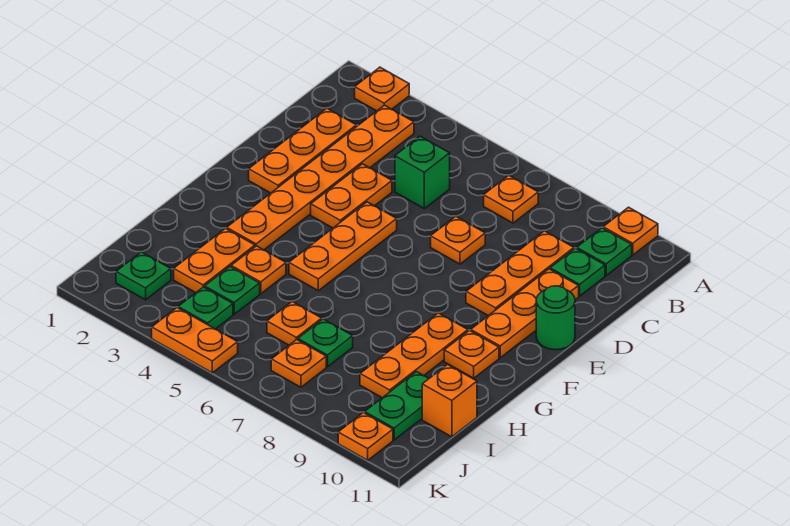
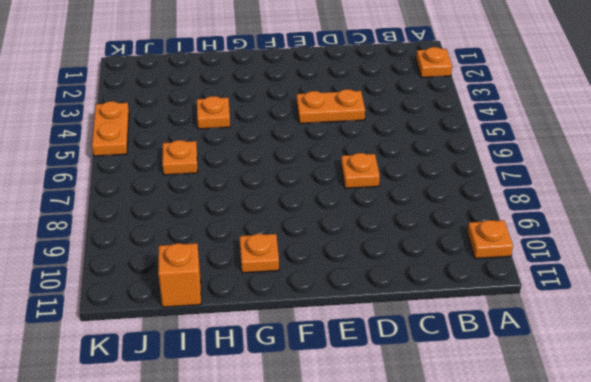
none -> orange 1x6 plate [227,105,414,250]
none -> orange 1x1 plate [484,175,538,223]
none -> green 1x1 plate [577,228,632,275]

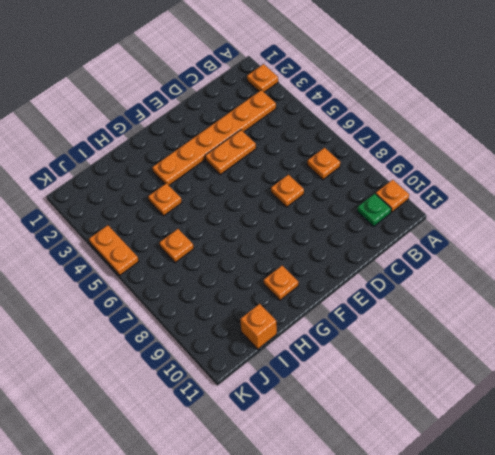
none -> orange 1x3 plate [249,108,356,193]
none -> green 1x1 brick [395,136,450,209]
none -> orange 1x3 plate [466,231,574,316]

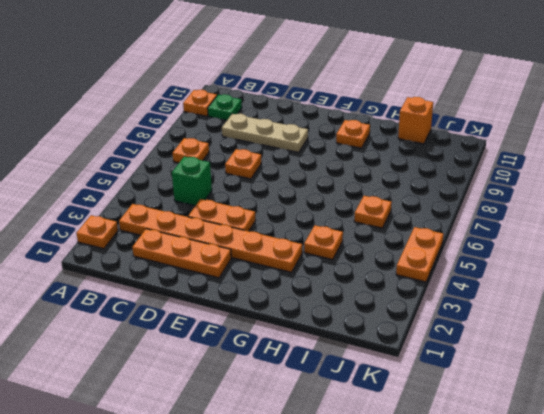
tan 1x3 plate [222,114,308,153] -> orange 1x3 plate [466,231,574,316]
none -> green 1x1 plate [550,248,605,296]
none -> orange 1x3 plate [471,269,579,358]
none -> orange 1x3 plate [289,202,397,291]

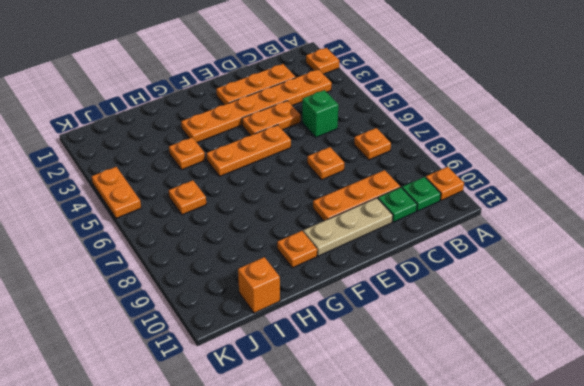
tan 1x3 plate [303,198,393,256] -> orange 1x3 plate [471,269,579,358]
none -> green 1x1 round brick [536,286,575,350]
none -> orange 1x3 plate [360,313,468,398]
none -> orange 1x2 plate [174,229,255,293]

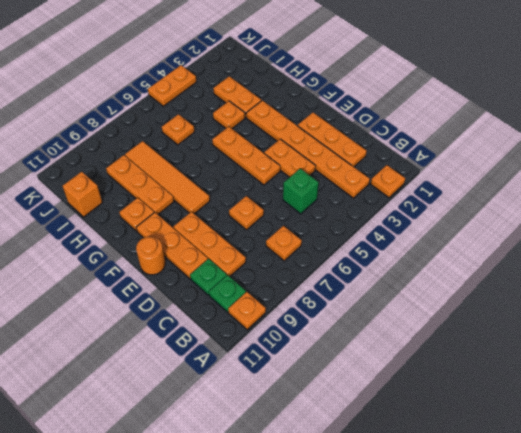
orange 1x1 round brick [136,236,165,275] -> green 1x1 round brick [536,286,575,350]
orange 1x4 tile [125,141,210,214] -> none
none -> green 1x1 plate [205,267,260,314]
none -> green 1x1 plate [298,319,353,367]
none -> green 1x2 plate [365,372,429,440]

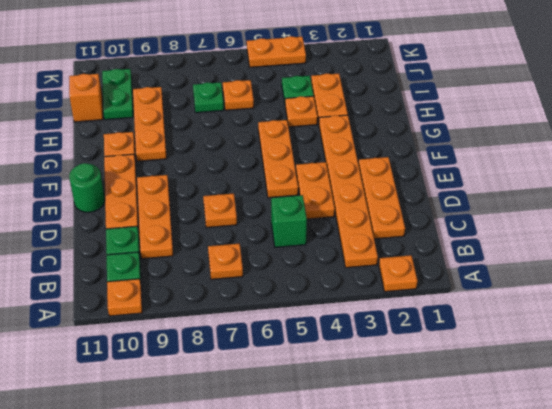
none -> green 1x1 plate [116,252,171,300]
none -> green 1x1 plate [178,287,233,329]
none -> orange 1x1 plate [271,340,326,387]

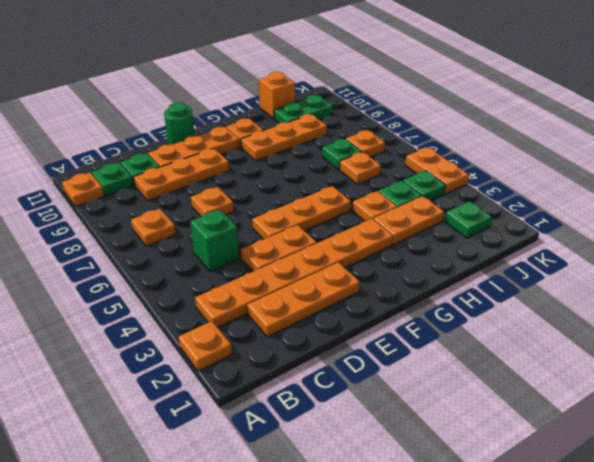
none -> orange 1x1 plate [338,413,393,460]

